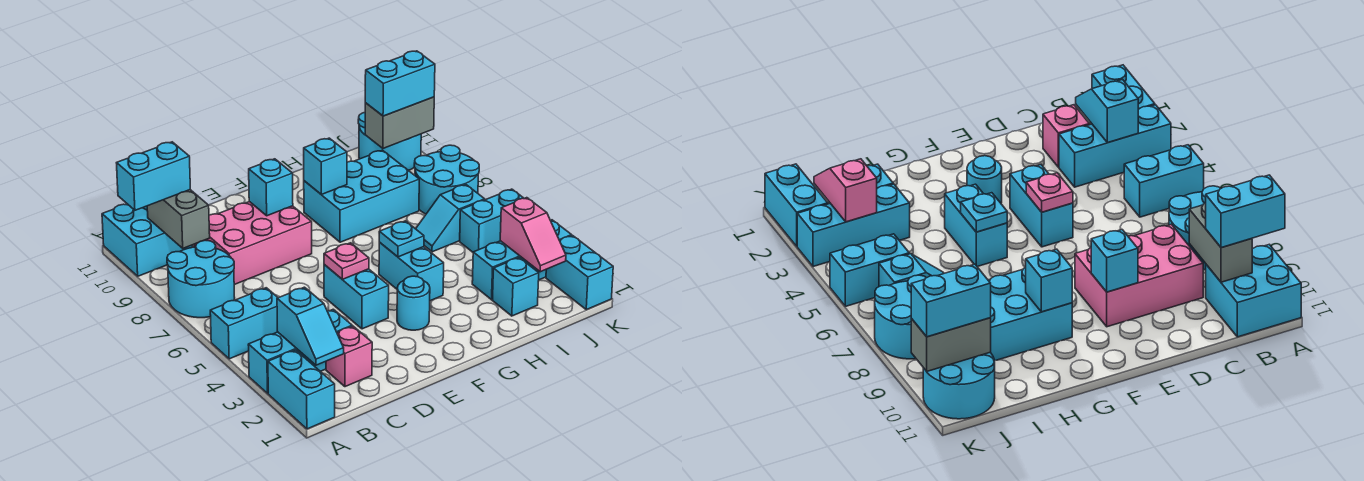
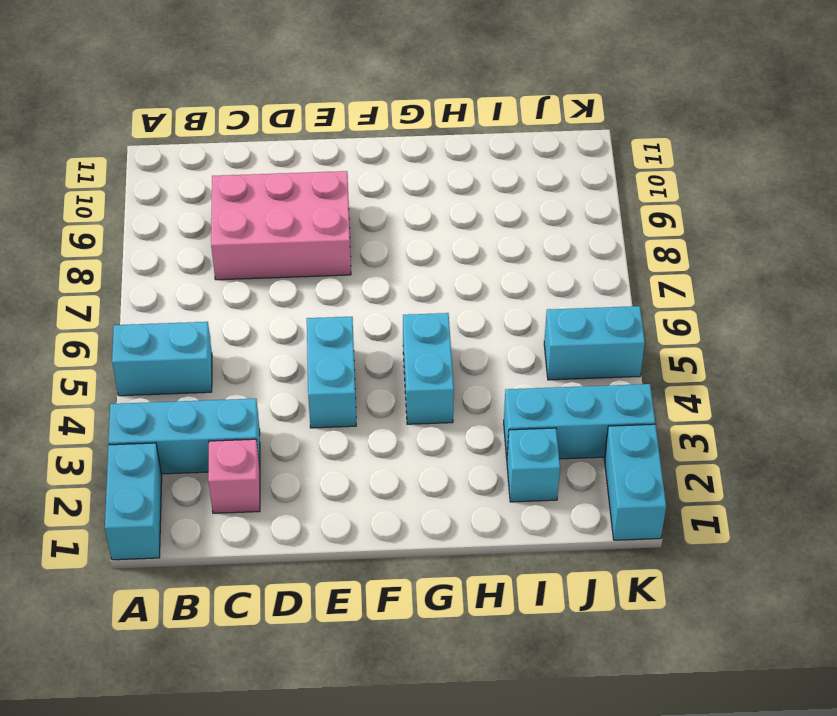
none -> cyan 2x2 round brick [167,240,235,318]
none -> cyan 2x2 brick [102,204,192,276]
none -> cyan 1x1 round brick [397,276,430,330]

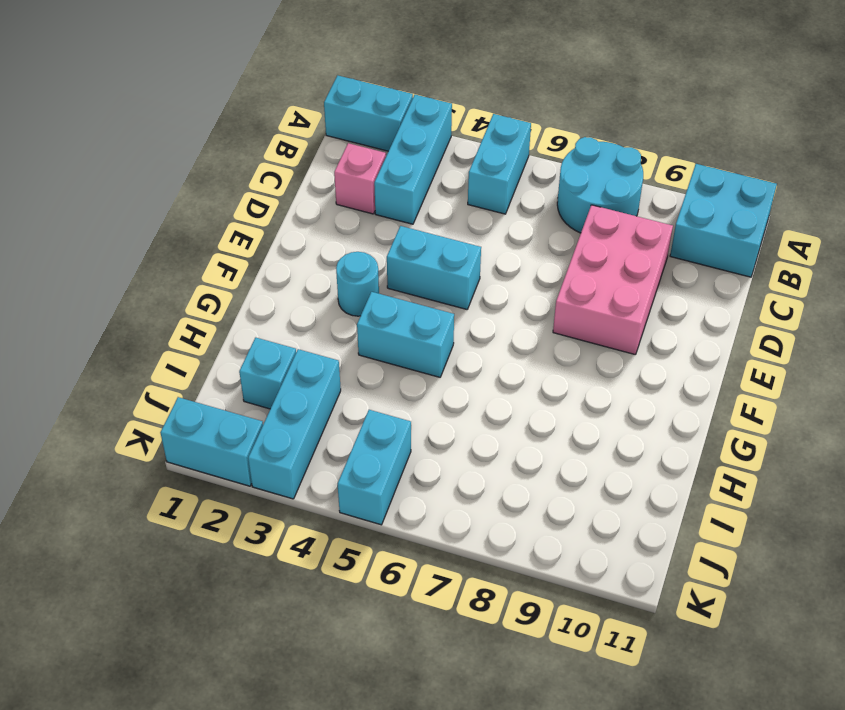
none -> cyan 2x3 brick [304,150,419,242]
none -> cyan 1x2 slope [416,185,485,252]
none -> cyan 2x2 round brick [414,145,479,214]

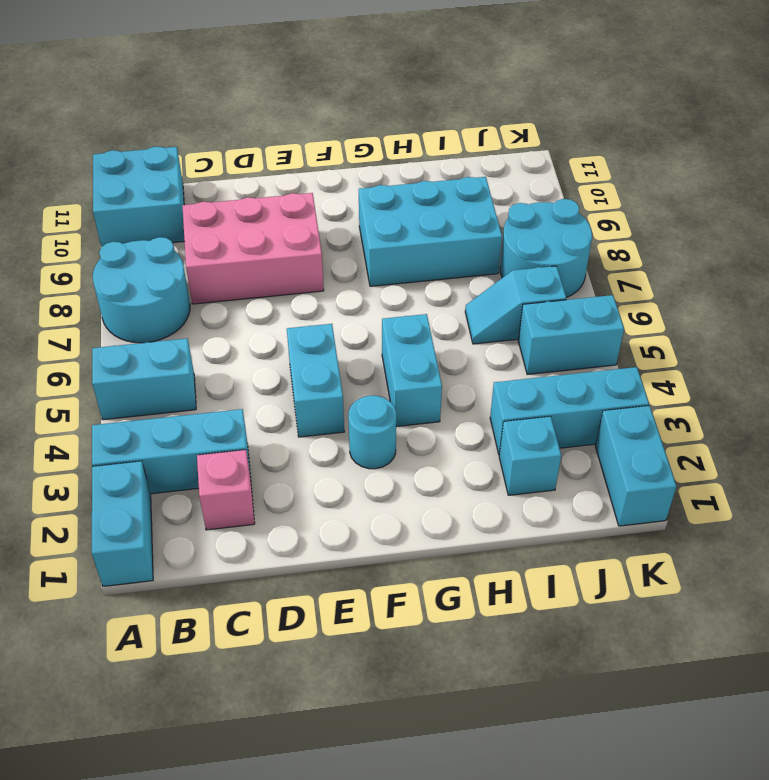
none -> cyan 2x2 round brick [358,113,421,171]
none -> cyan 1x2 slope [277,287,344,365]
none -> grey 1x2 brick [147,190,210,248]

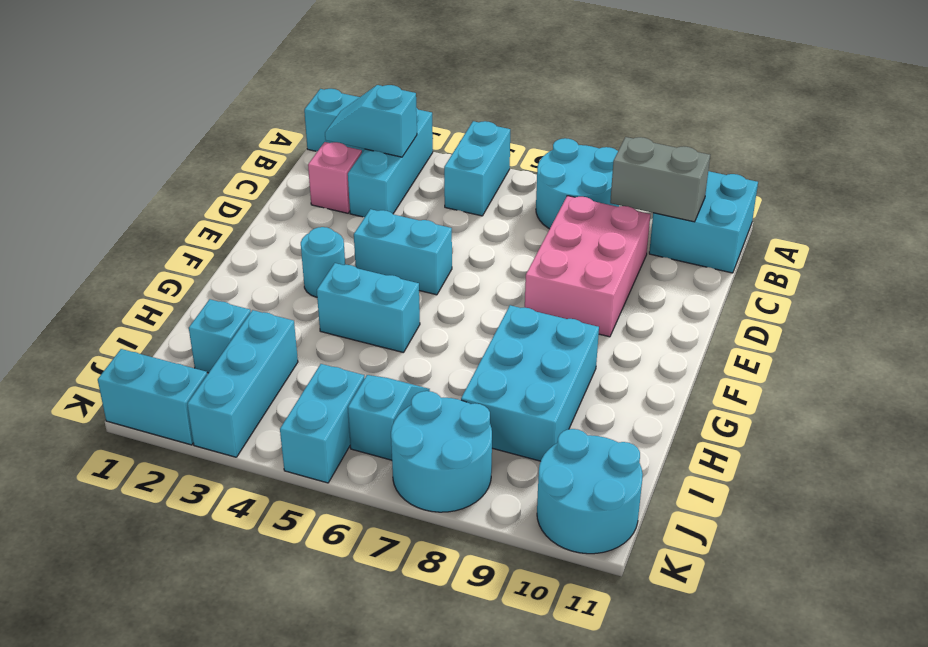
none -> pink 1x1 plate [324,243,369,279]
none -> cyan 1x1 brick [249,159,293,216]
none -> cyan 1x1 plate [379,221,424,257]

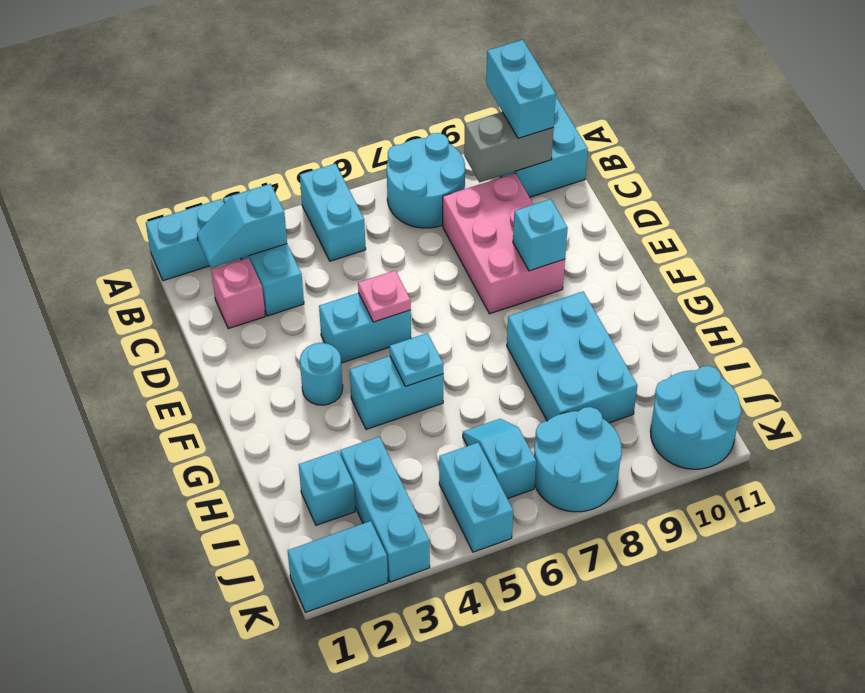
none -> cyan 1x1 brick [304,138,347,194]
none -> pink 1x2 slope [500,198,566,272]
none -> grey 1x2 brick [365,97,434,148]

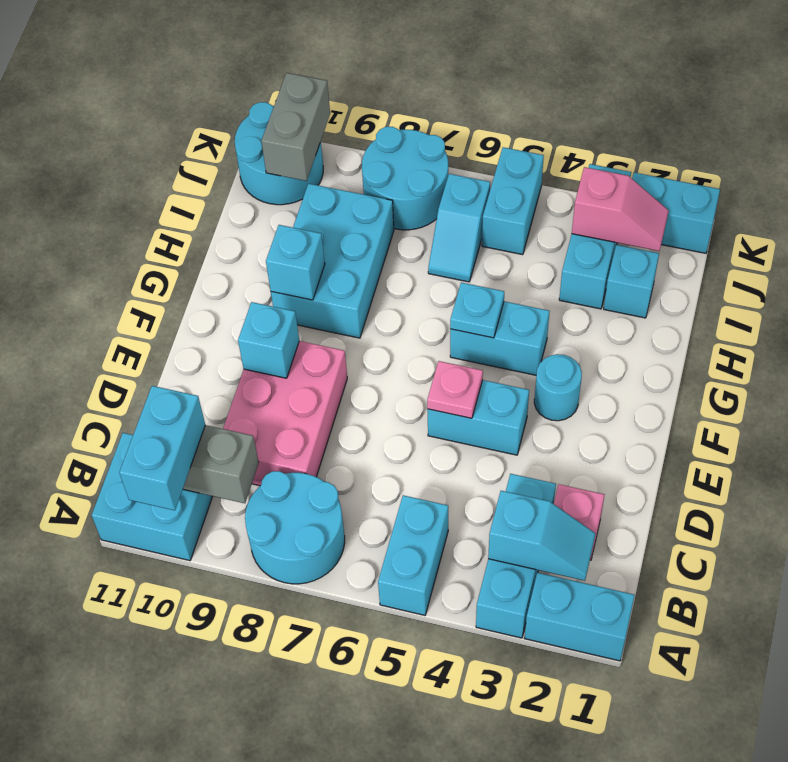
none -> cyan 1x2 brick [365,51,435,116]

